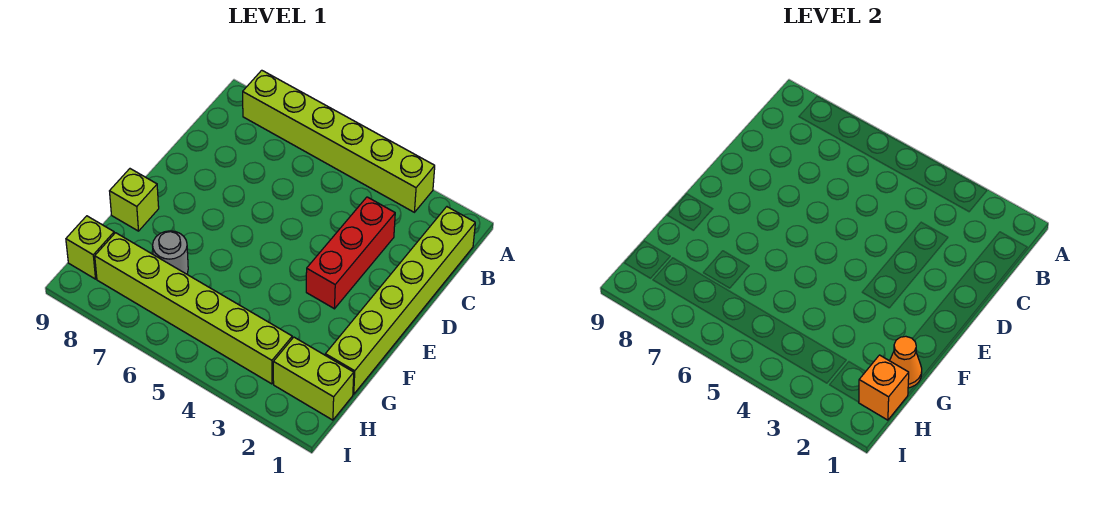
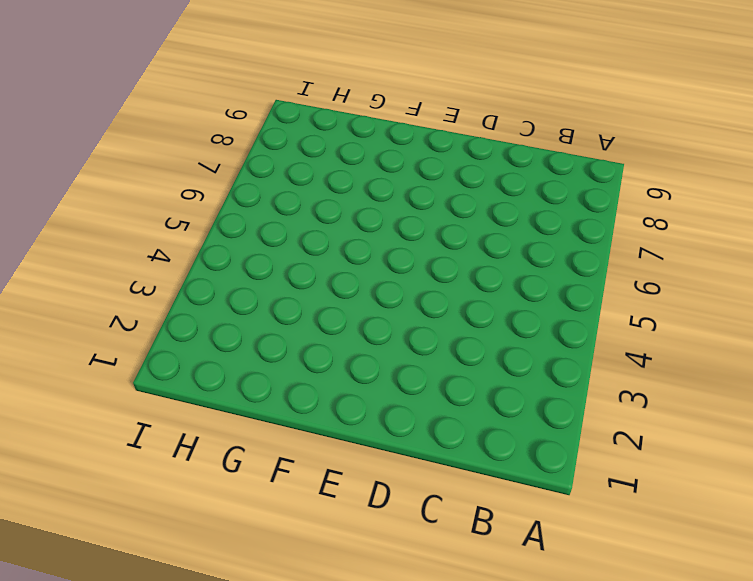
none -> lime 1x6 brick [243,70,435,212]
none -> lime 1x6 brick [325,207,475,394]

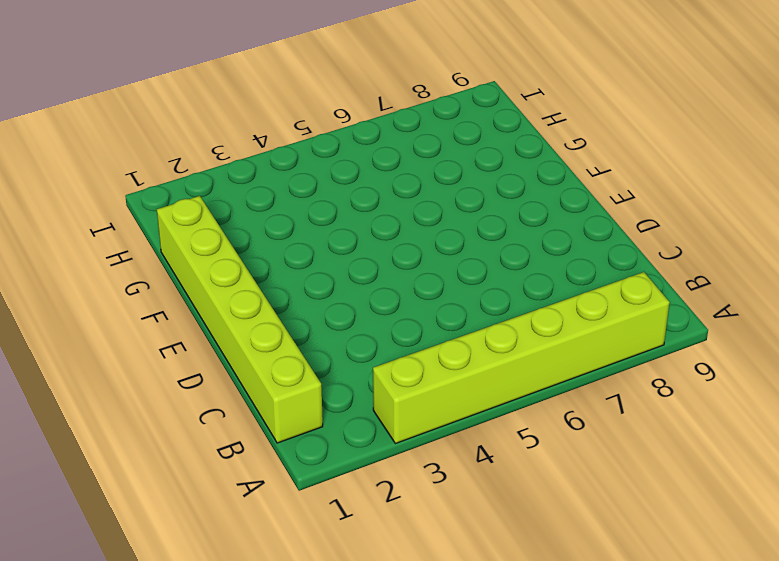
none -> red 1x3 brick [306,197,395,309]
none -> lime 1x1 brick [110,169,159,231]

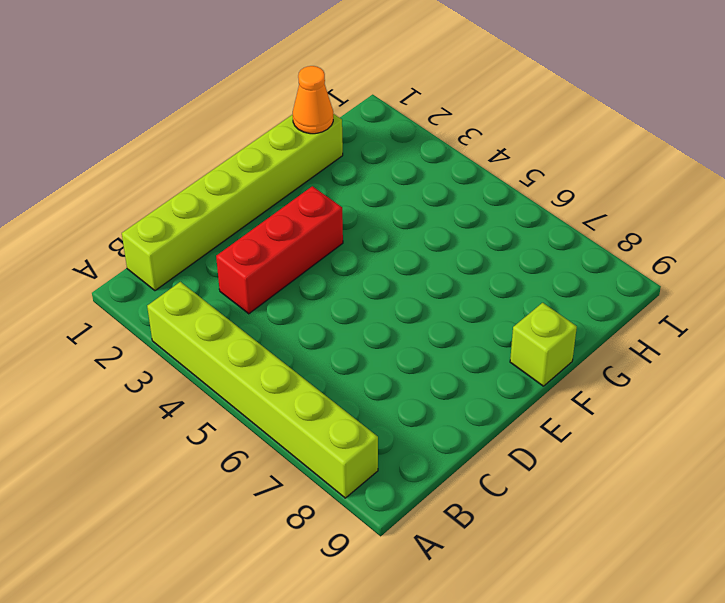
none -> grey 1x1 round brick [153,231,188,274]
none -> lime 1x2 brick [273,337,354,420]

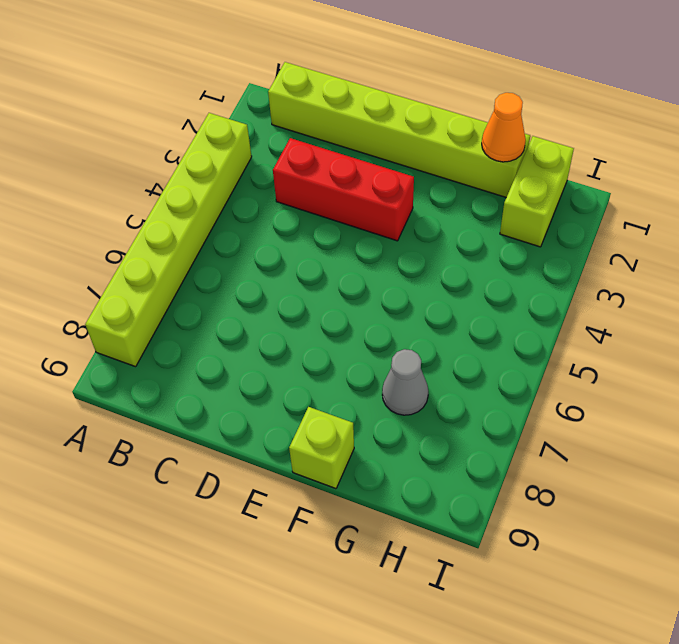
grey 1x1 cone [382,349,428,415] -> grey 1x1 round brick [153,231,188,274]
none -> lime 1x6 brick [95,233,292,384]
none -> lime 1x1 brick [66,216,114,279]

